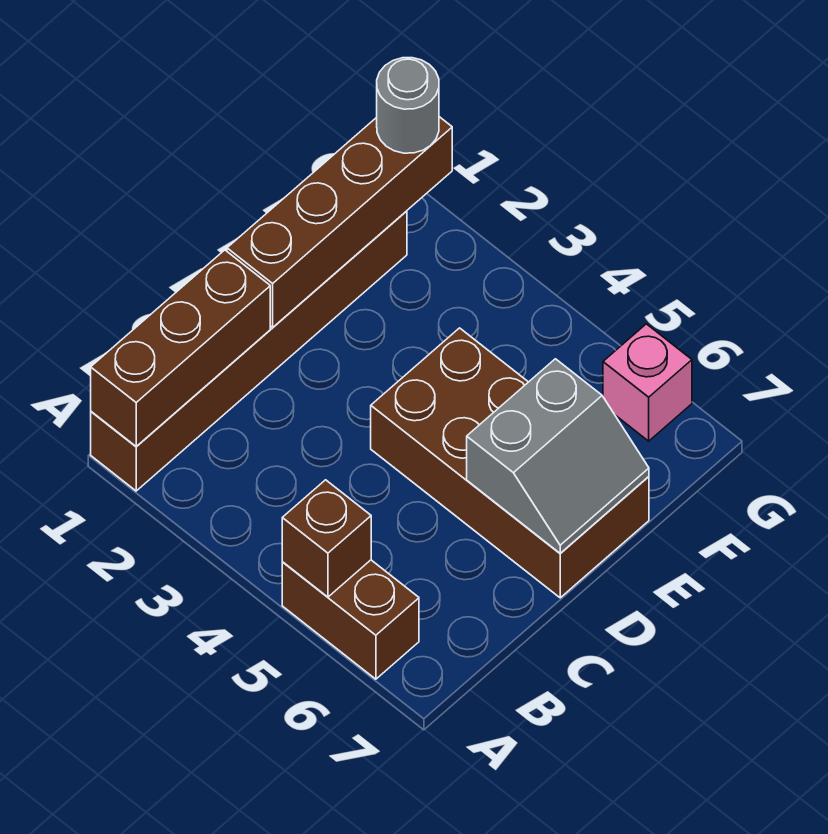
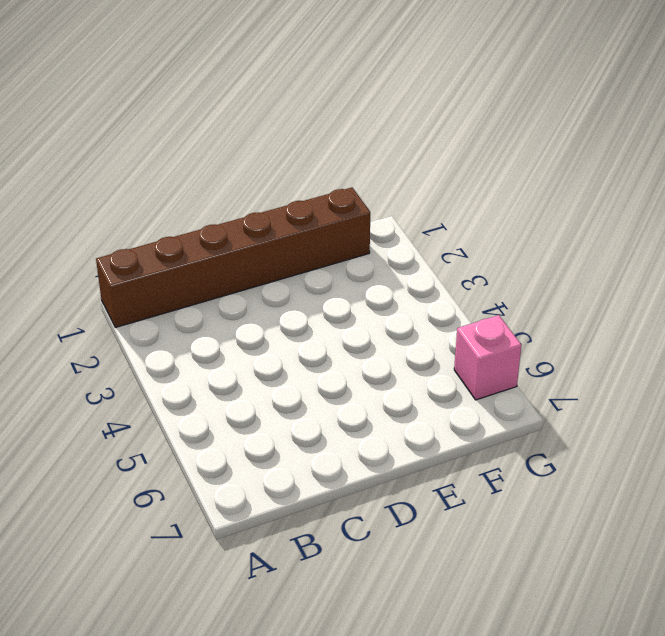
none -> brown 1x2 brick [282,560,419,679]
none -> brown 2x4 brick [371,328,649,598]

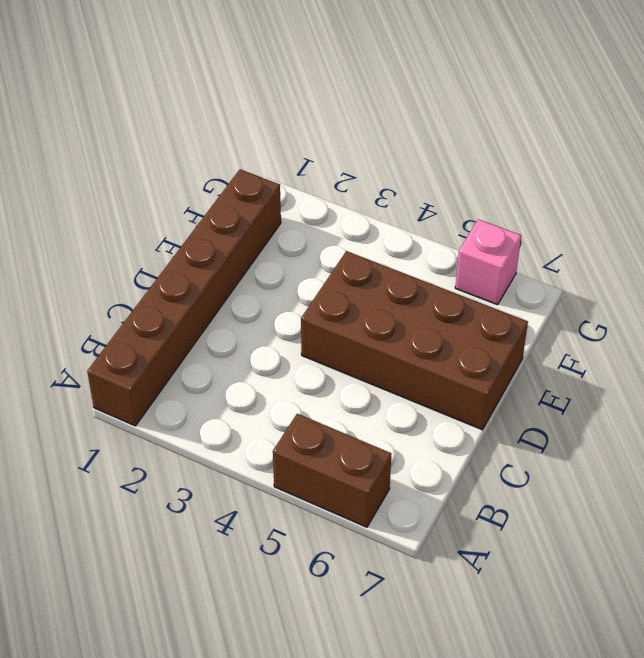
none -> brown 1x3 brick [91,250,270,447]
none -> brown 1x1 brick [282,480,371,597]

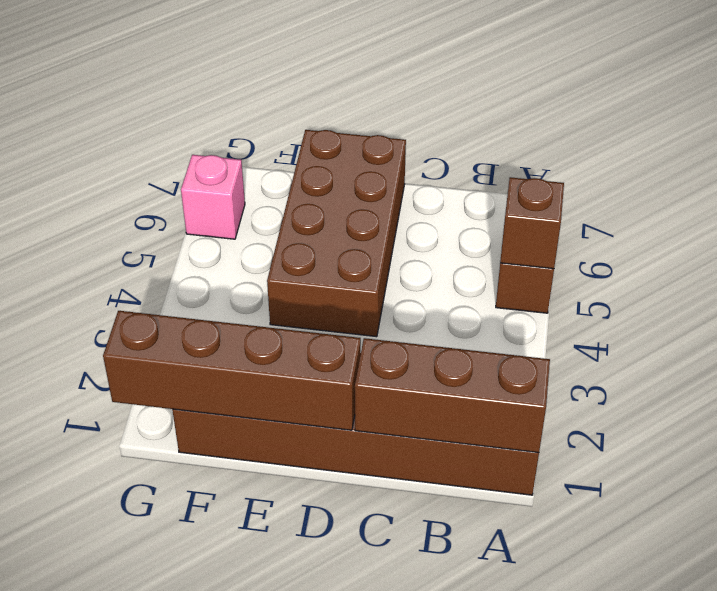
none -> grey 2x2 slope [467,359,649,553]
none -> grey 1x1 round brick [377,58,439,153]

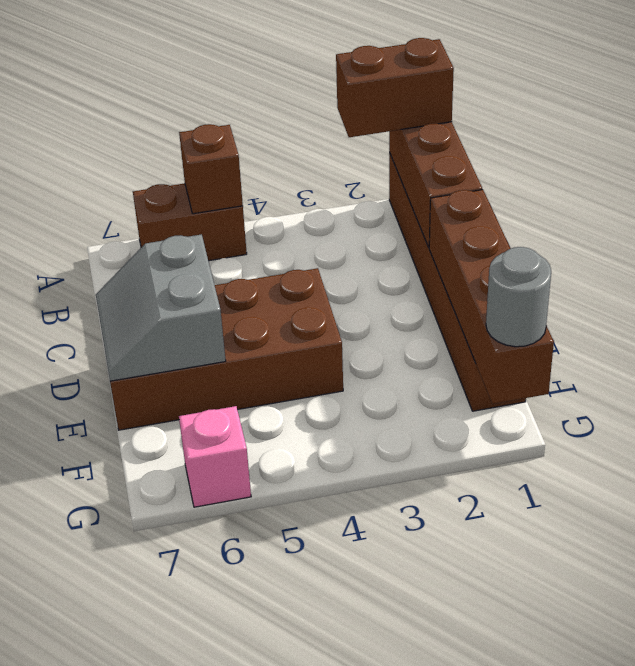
brown 1x2 brick [336,38,454,137] -> none

